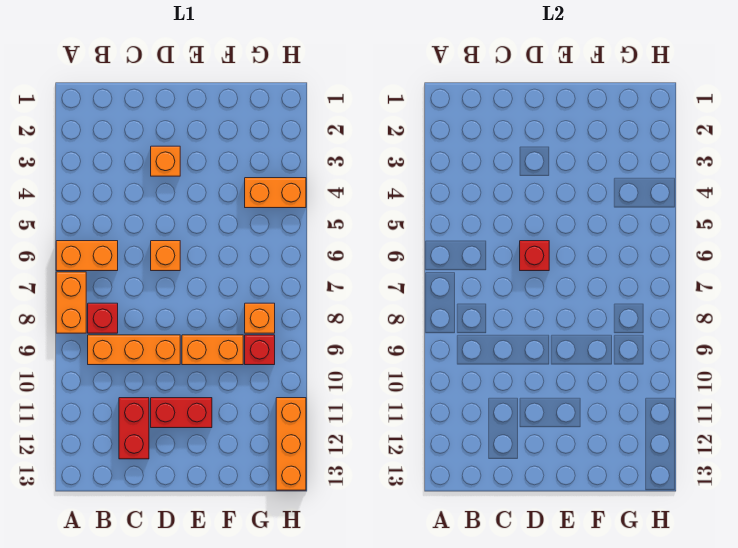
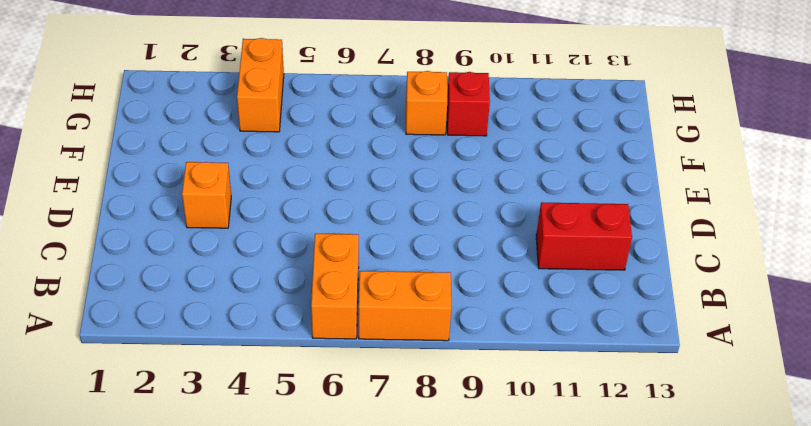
none -> red 1x1 brick [88,303,118,333]
none -> orange 1x3 brick [88,335,180,365]
none -> orange 1x1 brick [151,241,180,271]

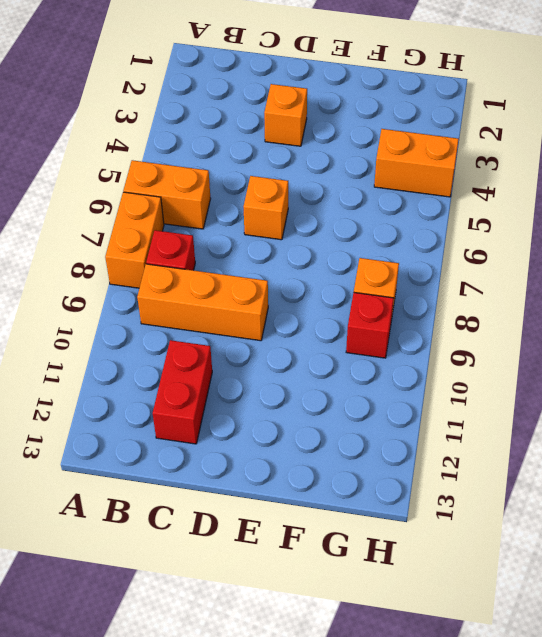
none -> red 1x2 brick [151,398,212,428]
none -> orange 1x2 brick [182,335,243,365]
none -> orange 1x3 brick [276,398,306,490]

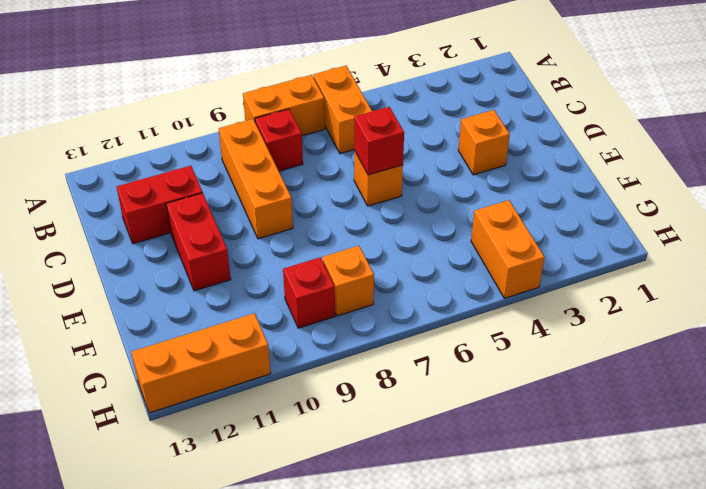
none -> orange 1x2 brick [182,335,243,365]

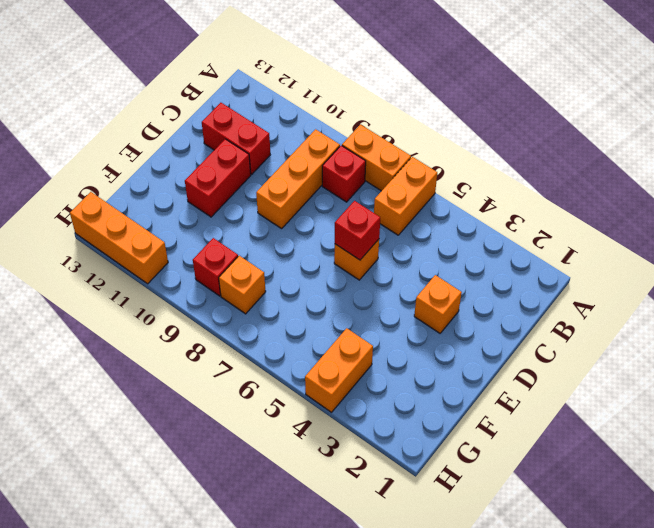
none -> orange 1x2 brick [182,335,243,365]

